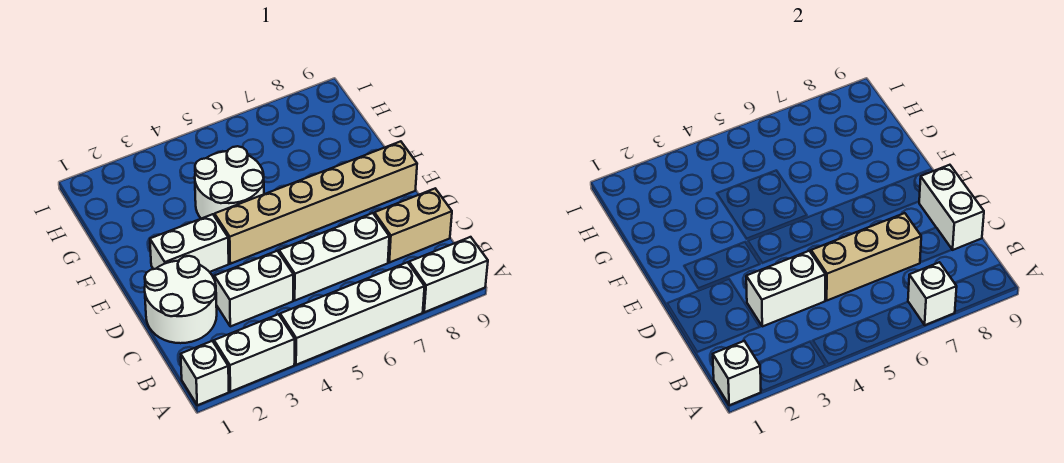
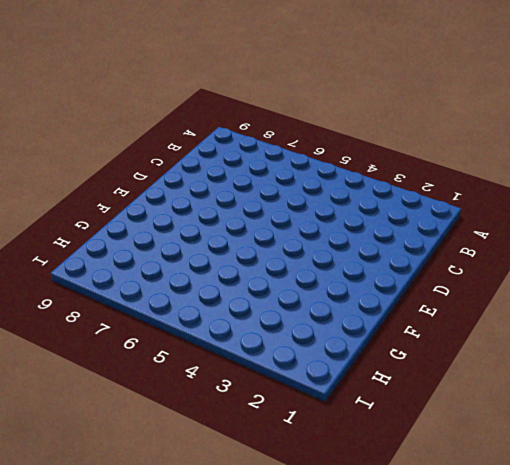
none -> white 1x1 brick [181,341,229,405]
none -> white 1x2 brick [214,314,295,392]
none -> white 1x4 brick [280,262,425,365]

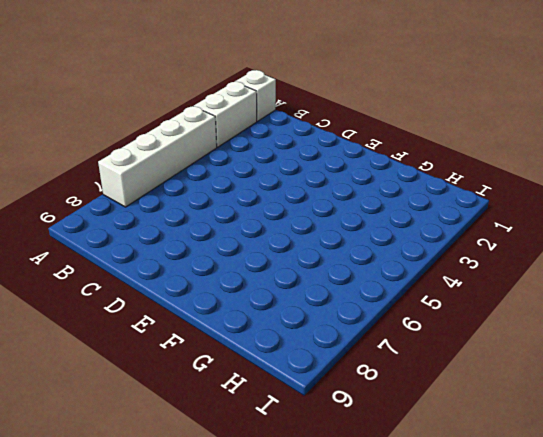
none -> white 1x2 brick [409,237,488,312]
none -> white 2x2 round brick [145,256,217,343]
none -> white 1x2 brick [214,251,293,326]

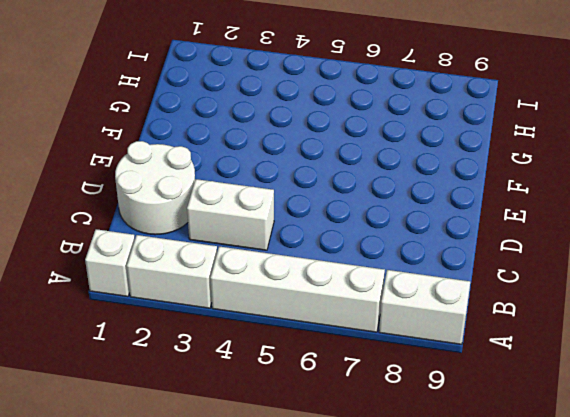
none -> white 1x3 brick [279,213,389,300]
none -> tan 1x2 brick [374,189,452,263]
none -> white 1x2 brick [150,214,229,272]

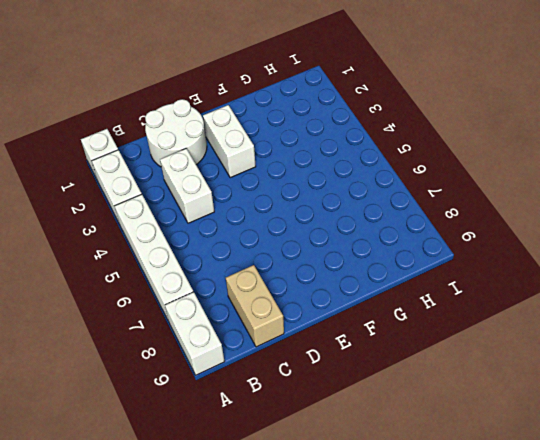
none -> white 1x3 brick [279,213,389,300]
none -> tan 1x6 brick [215,141,417,264]
none -> white 2x2 round brick [195,146,264,219]

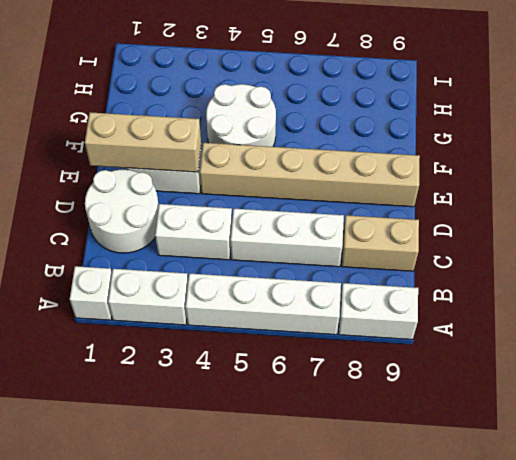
tan 1x3 brick [85,112,201,172] -> tan 1x3 brick moved to [811,213,921,300]
none -> white 1x1 brick [713,341,761,405]
none -> white 1x1 brick [908,262,957,325]
none -> white 1x2 brick [746,251,825,326]

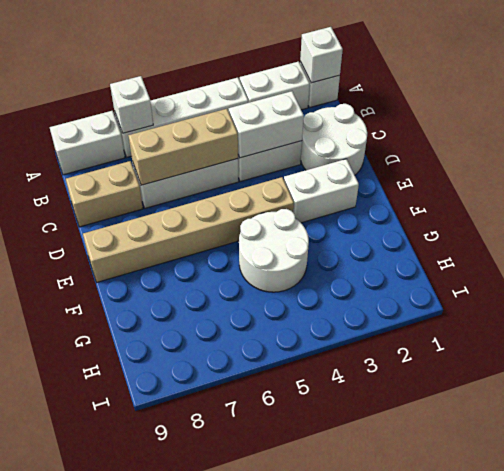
none -> white 1x2 brick [919,165,984,250]

